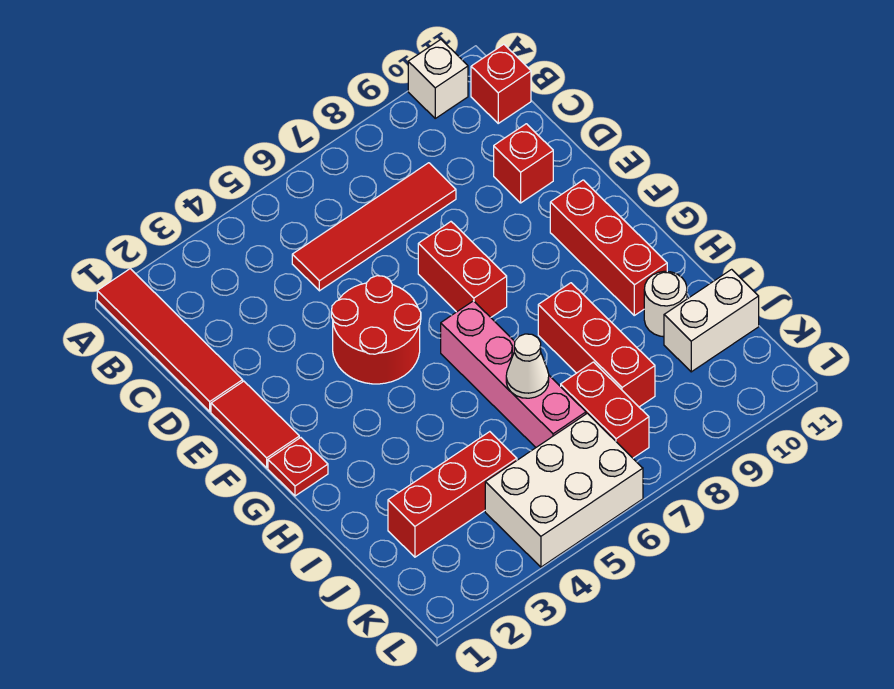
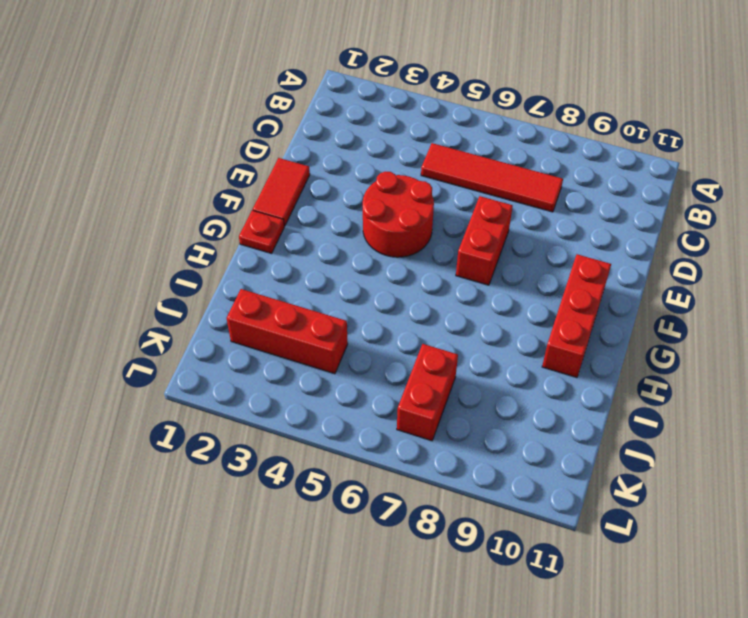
none -> red 1x4 tile [97,269,243,411]
none -> white 1x1 brick [408,40,468,118]
none -> red 1x1 brick [471,44,531,123]

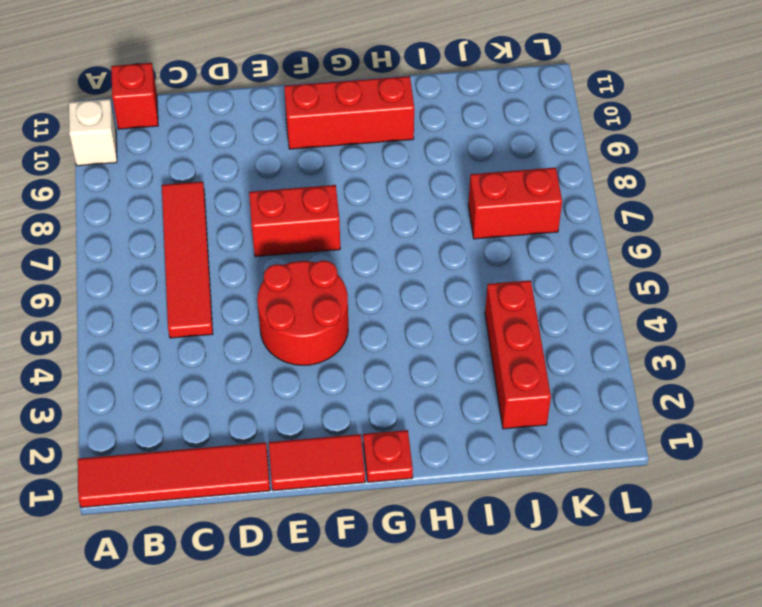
none -> red 1x1 brick [494,124,553,203]
none -> pink 1x4 brick [441,301,586,447]
none -> red 1x3 brick [538,283,655,407]

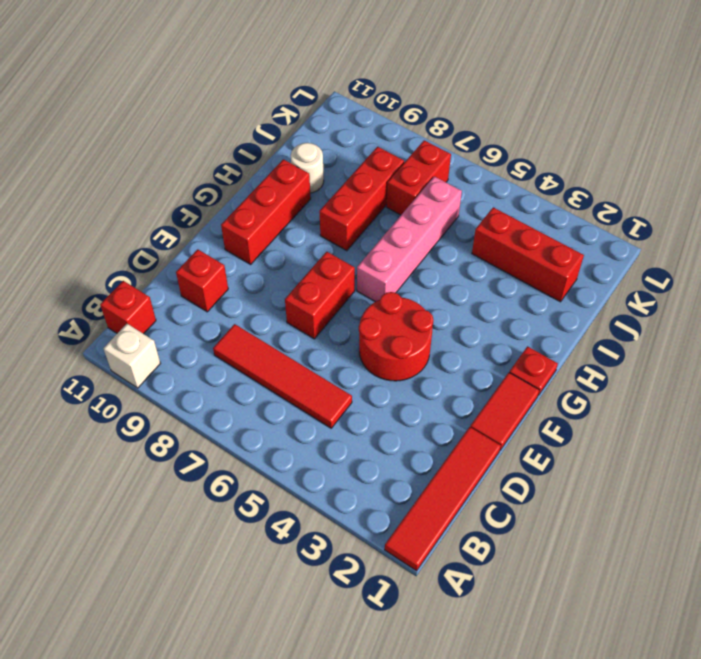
none -> white 1x2 brick [664,269,759,372]
none -> white 2x3 brick [485,413,643,567]
none -> white 1x1 cone [506,334,549,398]

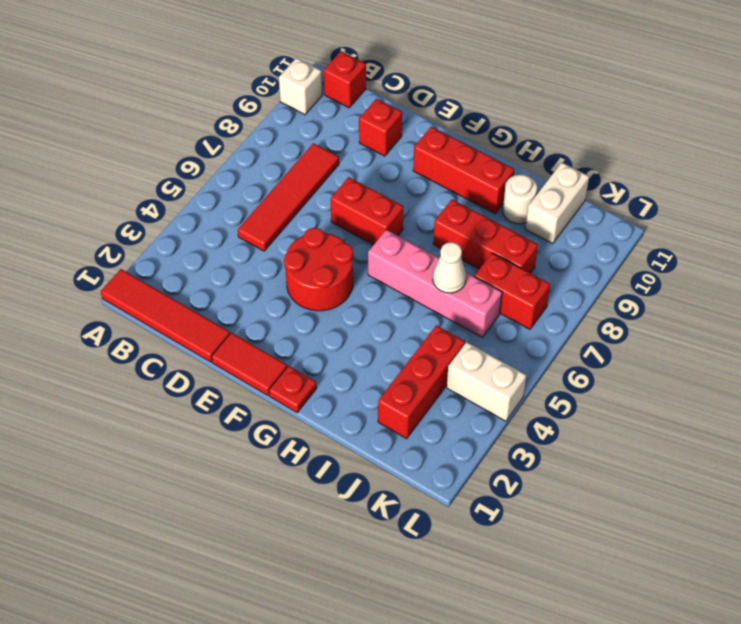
white 1x2 brick [447,342,526,421] -> white 2x3 brick [485,413,643,567]

